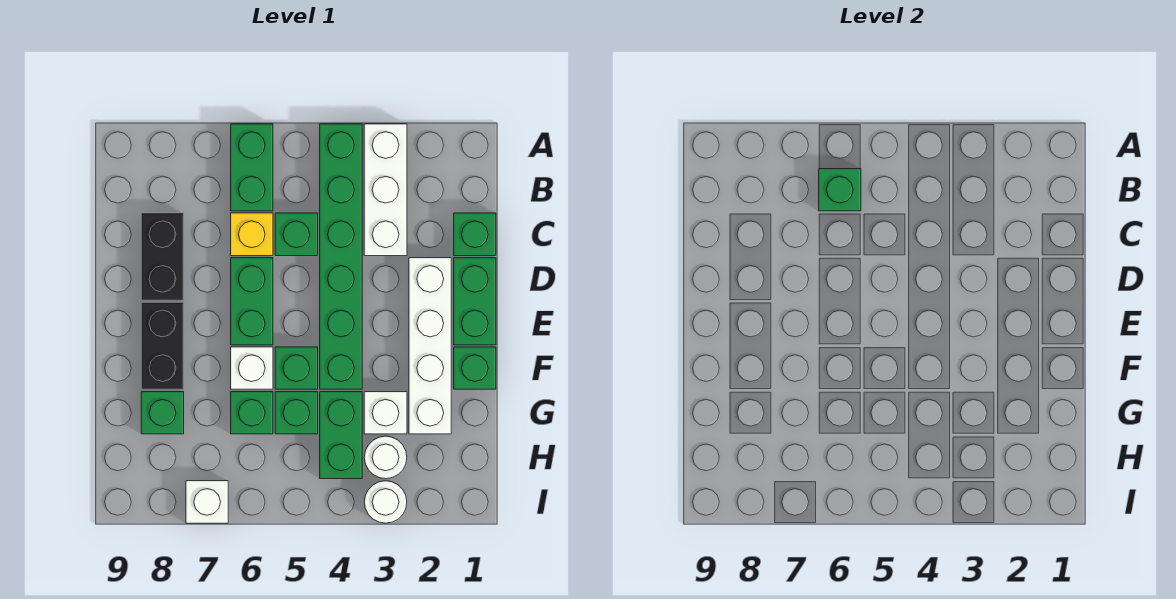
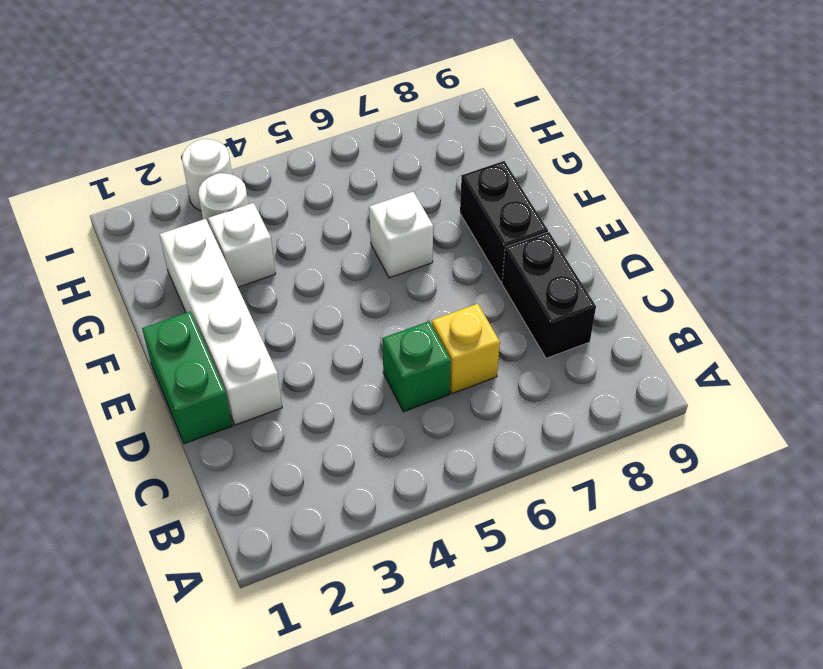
none -> white 1x3 brick [364,124,407,256]
none -> green 1x6 brick [320,124,362,389]
none -> green 1x2 brick [231,124,273,211]

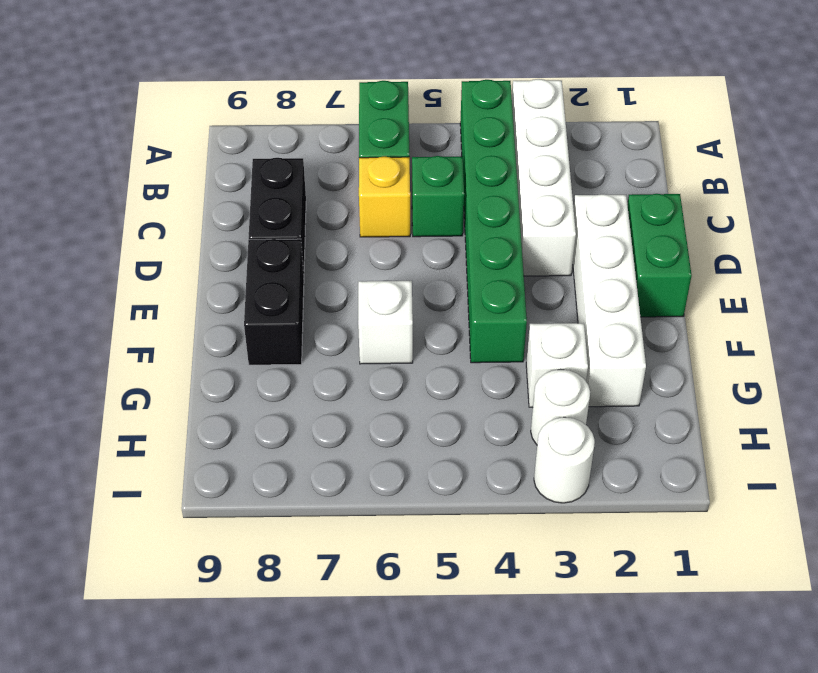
white 1x4 brick [512,79,576,276] -> white 1x3 brick [364,124,407,256]
none -> green 1x1 brick [454,213,496,256]
none -> green 1x2 brick [231,258,273,345]
none -> green 1x1 brick [454,347,496,389]

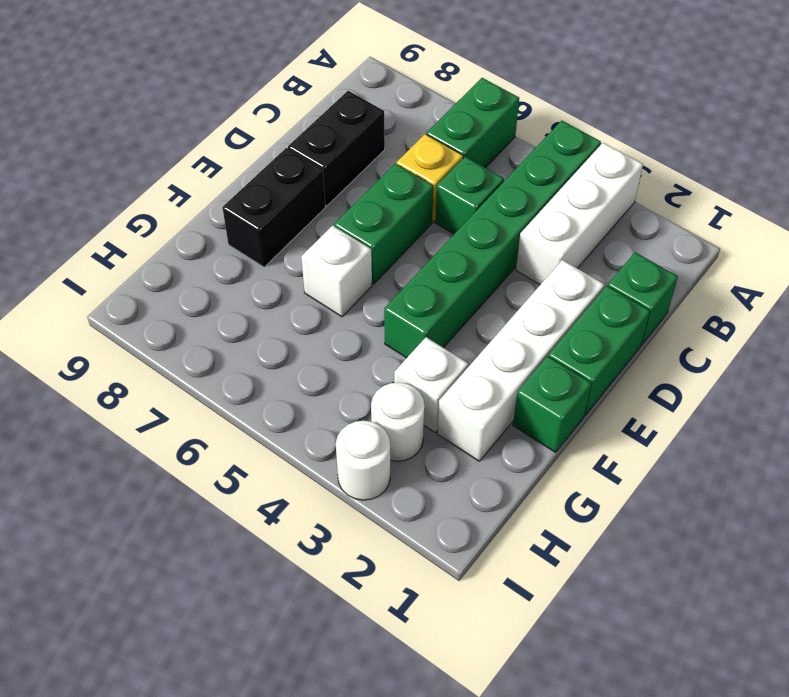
none -> green 1x1 brick [275,347,318,389]
none -> green 1x2 brick [320,392,362,479]
none -> green 1x1 brick [275,392,318,434]

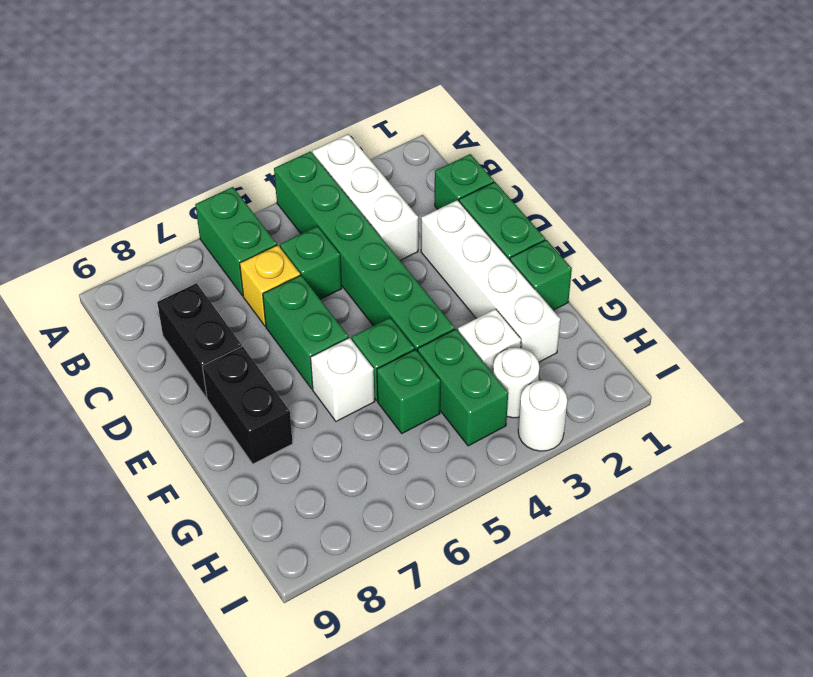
none -> green 1x1 brick [231,392,273,434]
none -> green 1x1 brick [141,392,184,434]
none -> white 1x1 brick [186,481,228,523]

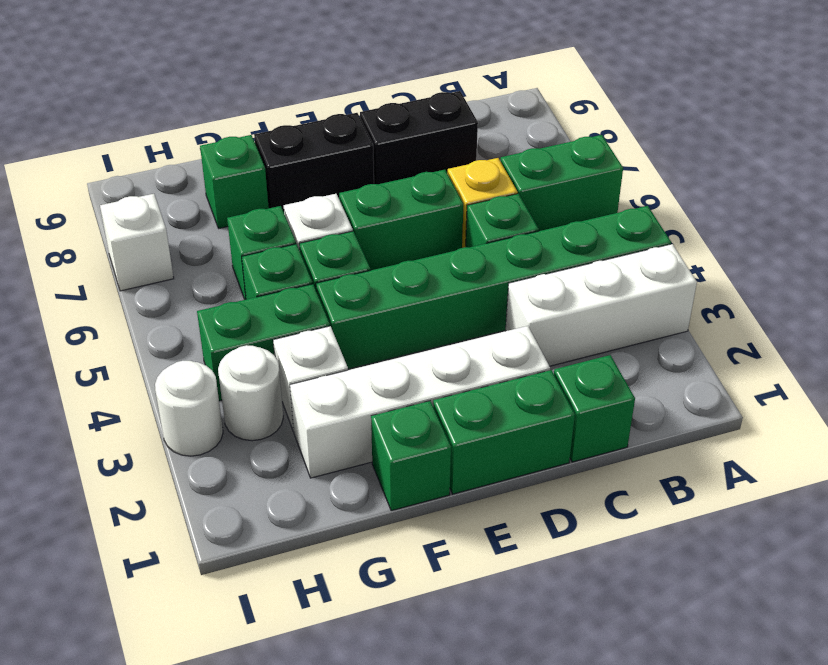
none -> green 1x1 brick [819,169,861,211]

